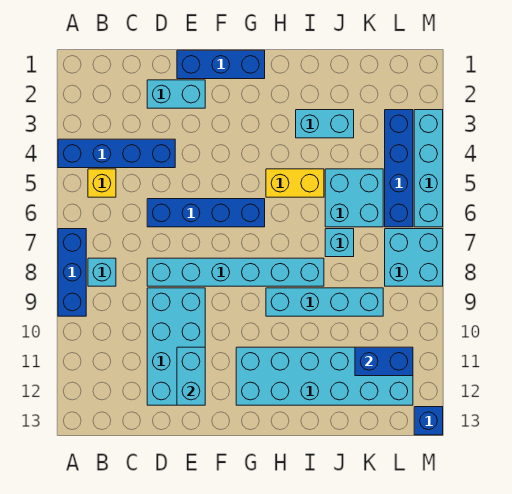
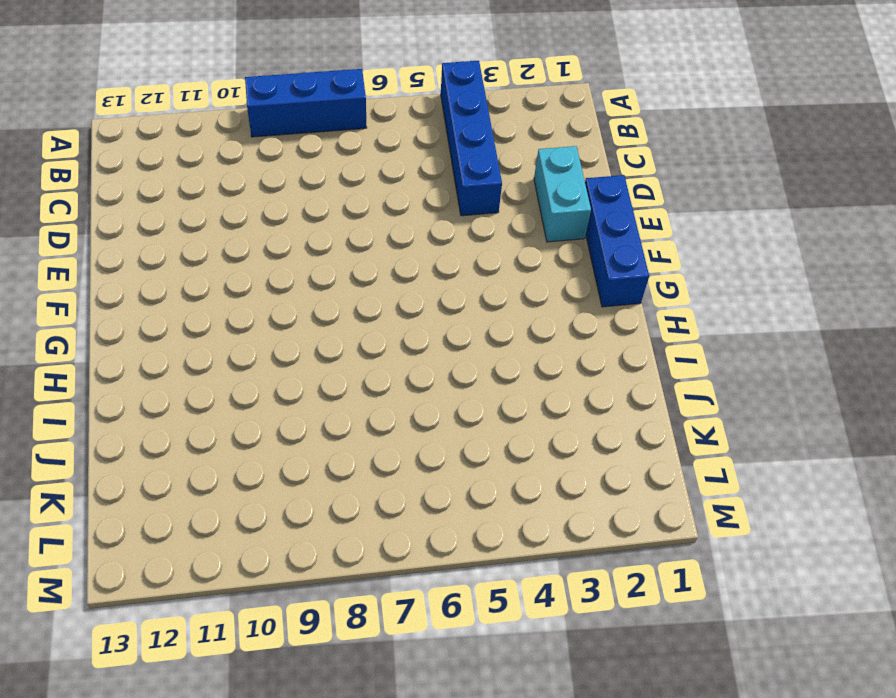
none -> yellow 1x1 brick [88,169,116,197]
none -> cyan 1x1 brick [88,258,116,286]
none -> blue 1x4 brick [147,199,265,227]

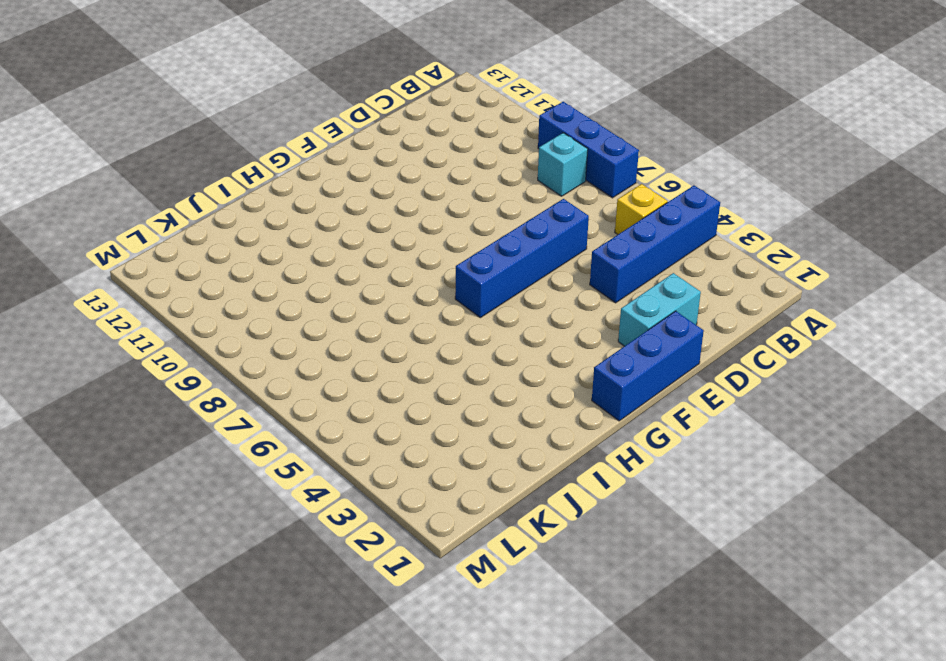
none -> cyan 1x6 brick [147,258,324,286]
none -> cyan 2x4 brick [147,288,205,405]
none -> cyan 2x6 brick [236,347,413,405]

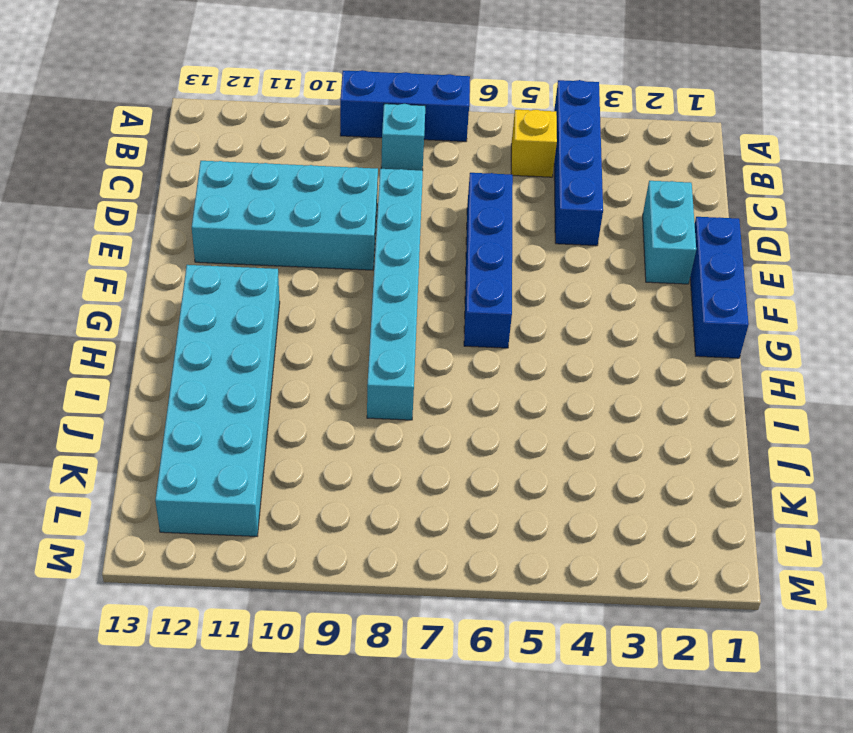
none -> yellow 1x2 brick [266,169,324,197]
none -> cyan 1x4 brick [266,288,383,316]
none -> cyan 1x2 brick [296,110,354,138]

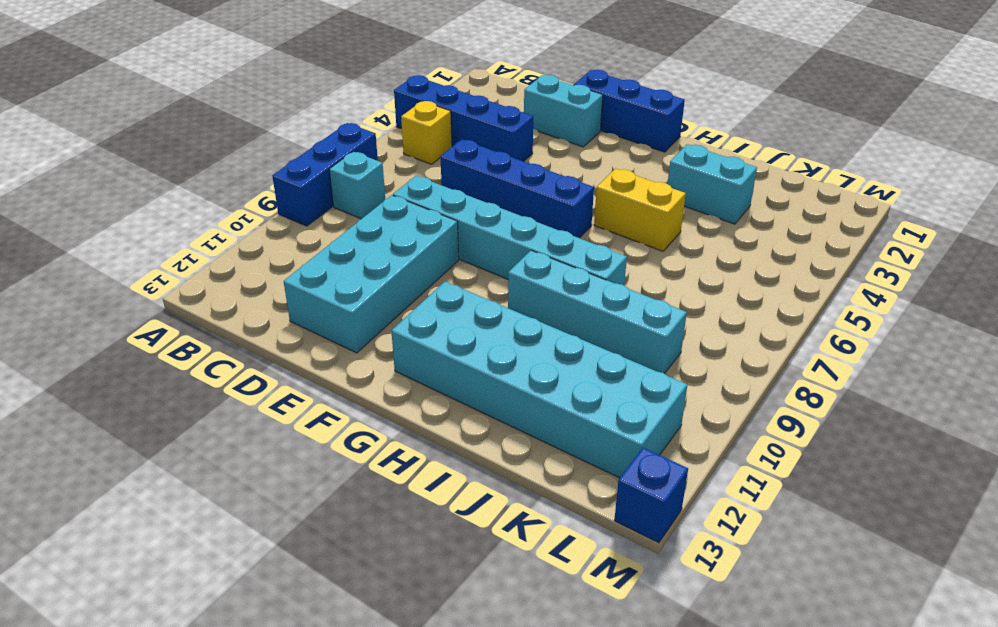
none -> cyan 2x2 brick [325,169,383,227]
none -> cyan 1x1 brick [325,229,354,257]
none -> blue 1x4 brick [385,110,413,227]

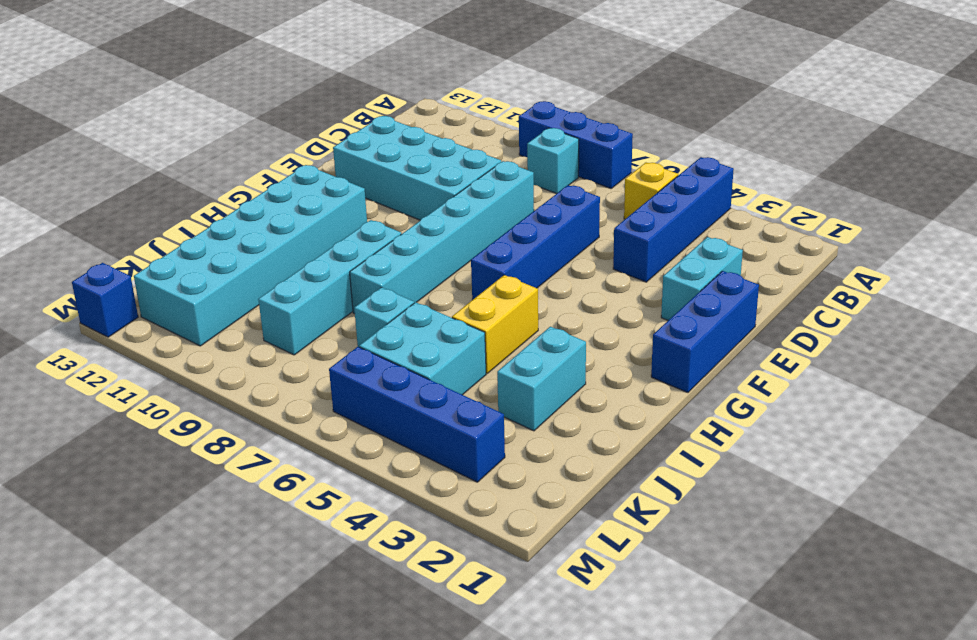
none -> cyan 2x2 brick [385,229,443,286]
none -> cyan 1x4 brick [414,110,443,227]
none -> cyan 1x2 brick [177,347,205,405]

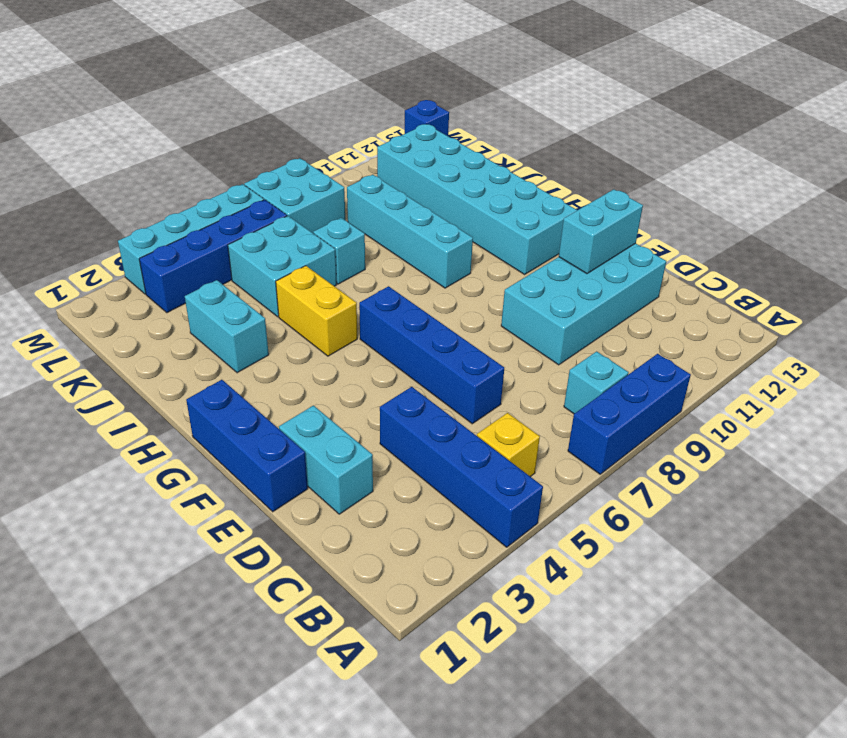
none -> cyan 1x6 brick [147,258,324,286]
none -> blue 1x2 brick [355,347,413,376]

